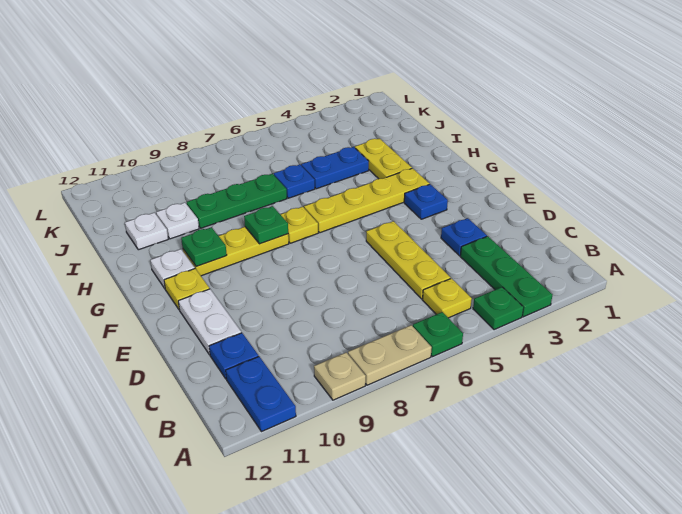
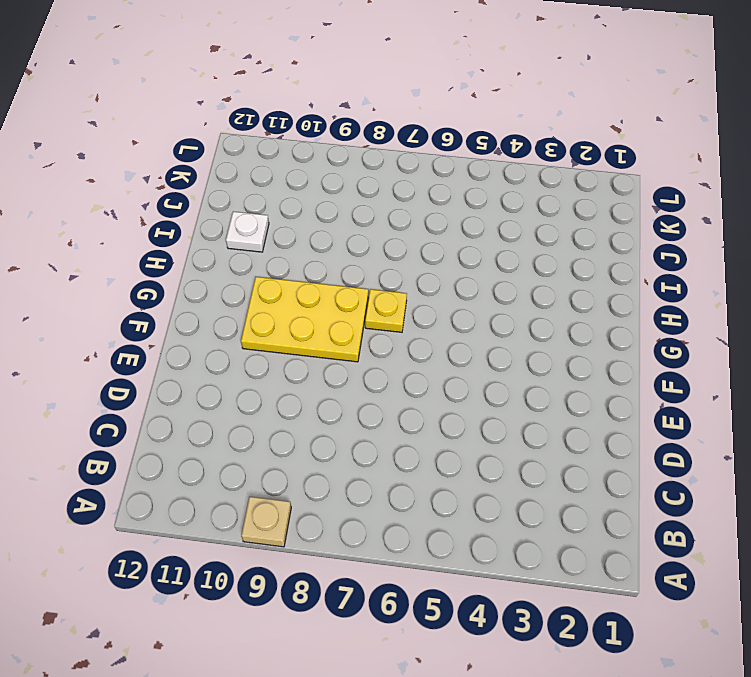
yellow 2x3 plate [241,277,368,362] -> yellow 1x3 plate [183,227,289,276]
none -> green 1x3 plate [460,236,552,317]
none -> green 1x1 plate [473,287,524,330]
none -> green 1x1 plate [413,312,463,357]

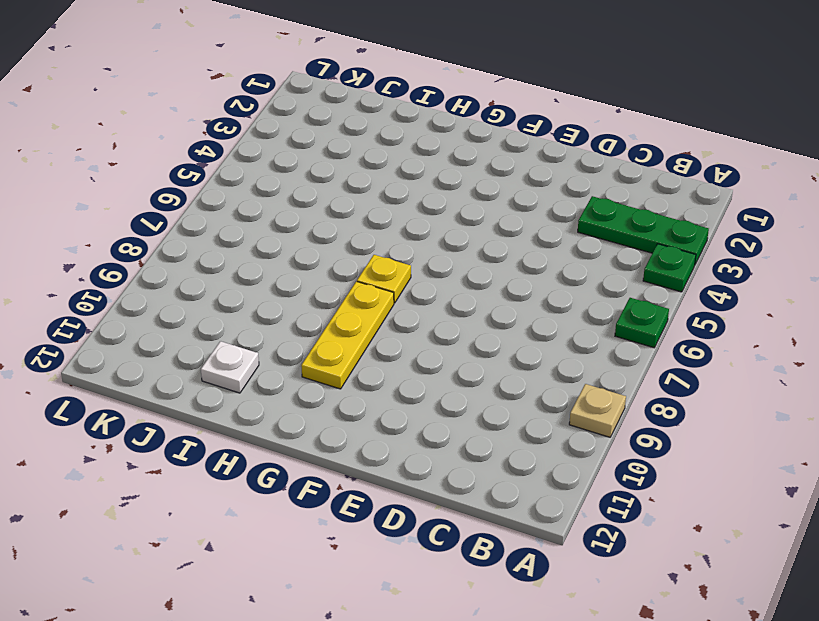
none -> tan 1x2 plate [348,325,432,385]
none -> blue 1x2 plate [226,357,296,432]
none -> yellow 1x1 plate [423,278,472,318]

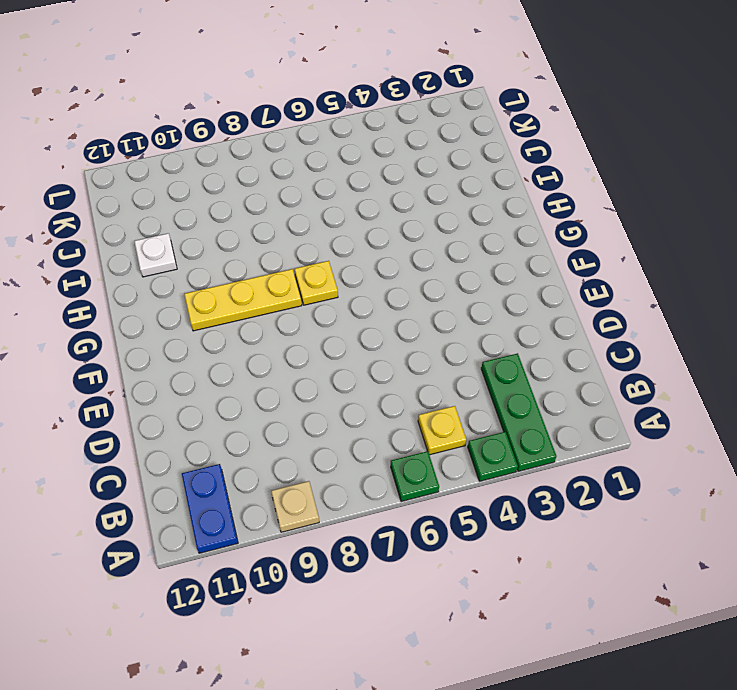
none -> tan 1x2 plate [348,325,432,385]
none -> yellow 1x3 plate [366,221,451,299]
none -> blue 1x1 plate [209,333,259,379]

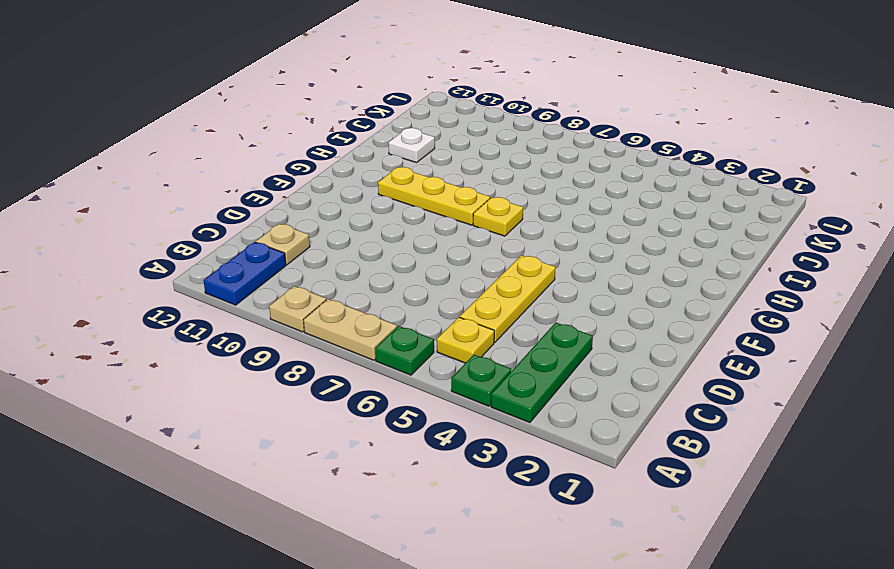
tan 1x1 plate [256,224,310,265] -> blue 1x1 plate [209,333,259,379]
none -> blue 1x1 plate [441,218,487,256]
none -> white 1x2 plate [178,289,241,355]
none -> blue 1x1 plate [404,184,448,219]

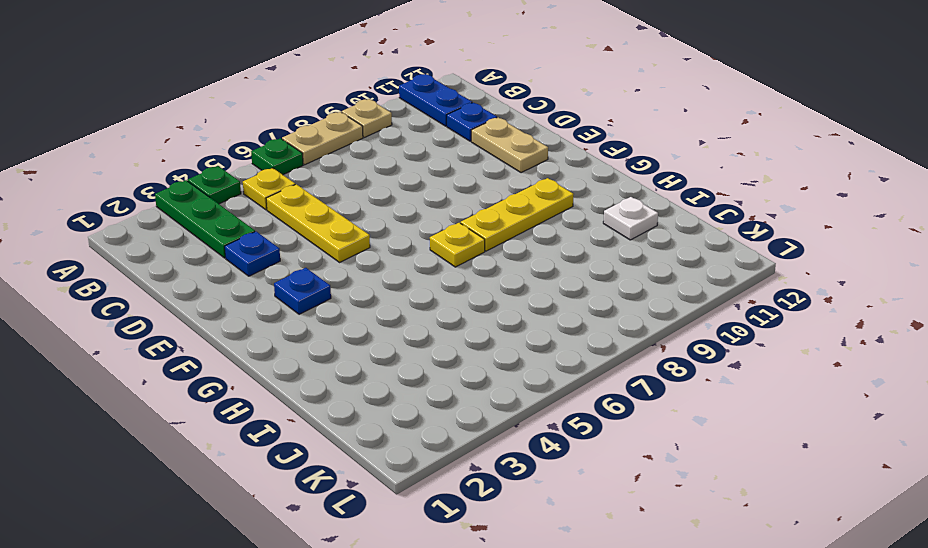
tan 1x2 plate [471,117,548,173] -> white 1x2 plate [178,289,241,355]
none -> yellow 1x1 plate [164,269,210,309]
none -> yellow 1x4 plate [304,168,429,233]
none -> white 1x1 plate [150,249,195,288]

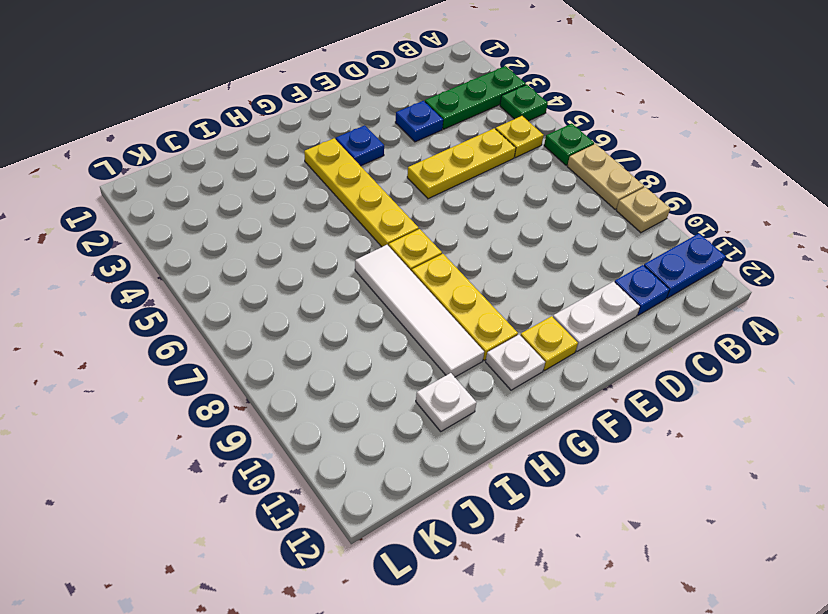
white 1x4 tile [355,245,484,377] -> none
none -> yellow 1x2 plate [355,138,412,179]
none -> blue 1x2 plate [301,147,369,189]
none -> blue 1x1 plate [274,165,315,198]

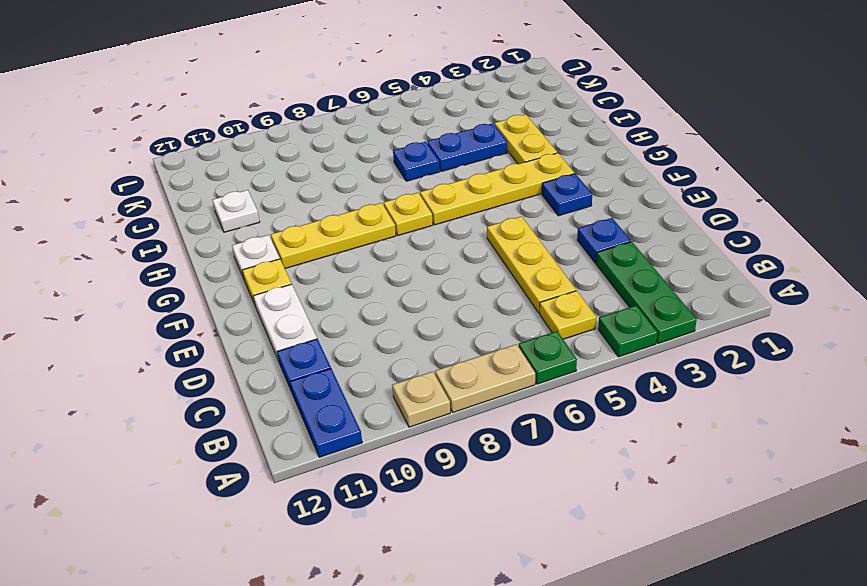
none -> green 1x3 plate [187,174,287,228]
none -> white 1x1 plate [156,203,199,239]
none -> green 1x1 plate [244,206,288,244]

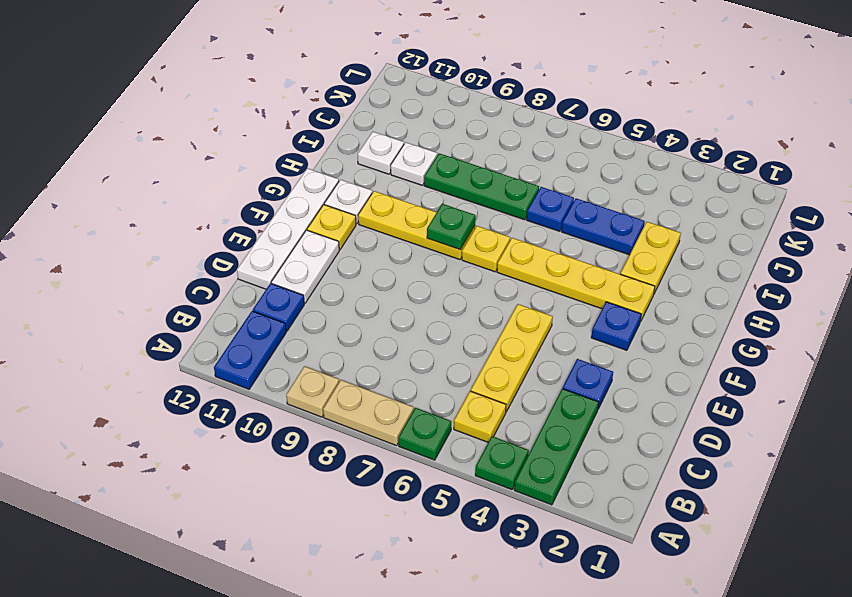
white 1x4 plate [237,168,339,289] -> none
none -> green 1x1 plate [181,227,227,267]

